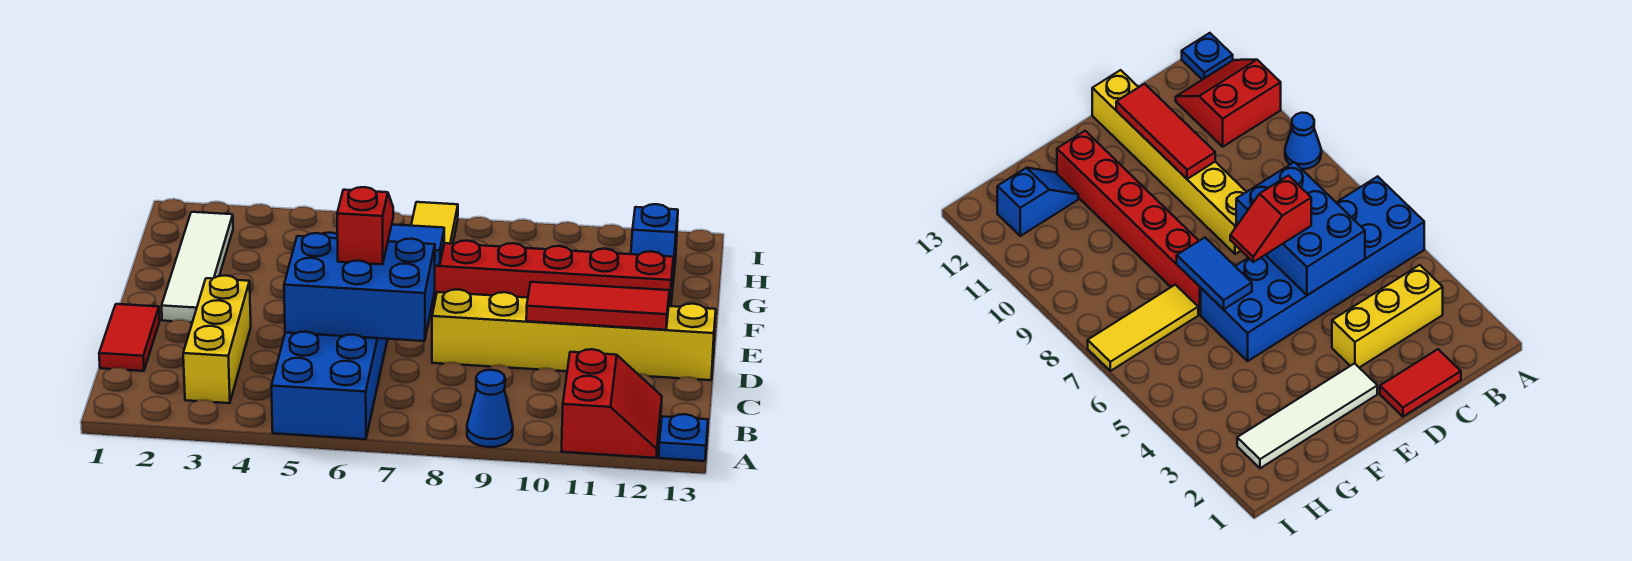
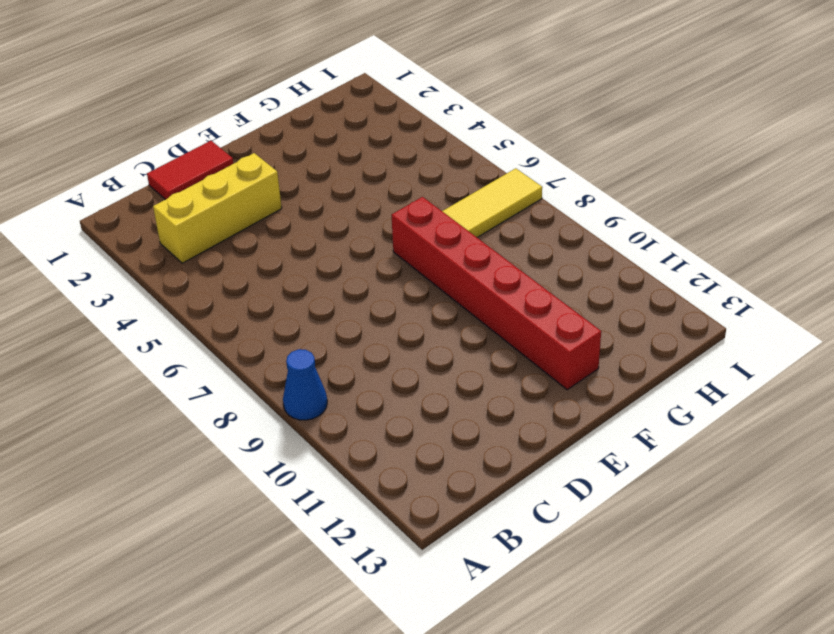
none -> blue 2x6 brick [271,233,388,439]
none -> red 2x2 slope [561,349,662,458]
none -> blue 1x1 plate [659,414,708,461]

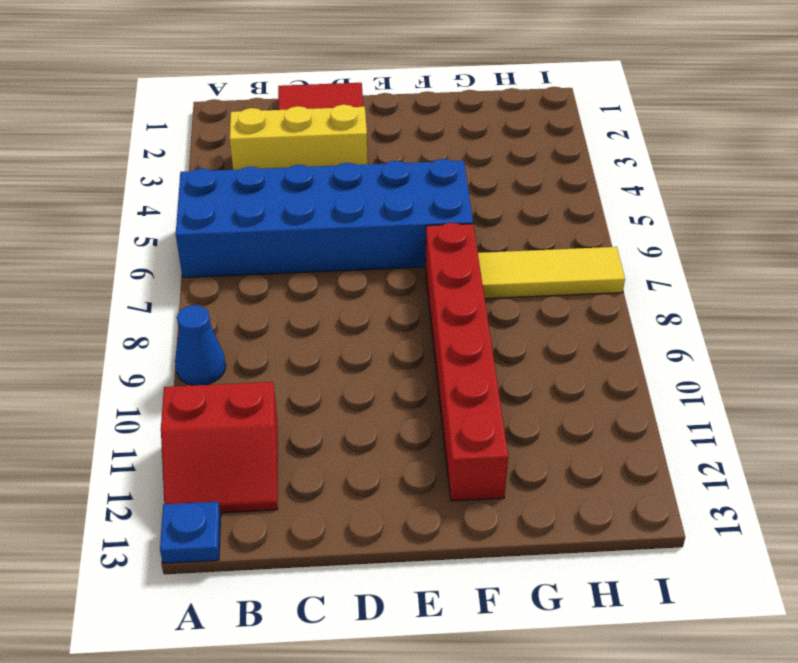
none -> yellow 1x6 brick [432,289,716,380]
none -> white 1x4 tile [162,212,233,322]
none -> blue 1x2 slope [631,204,678,291]

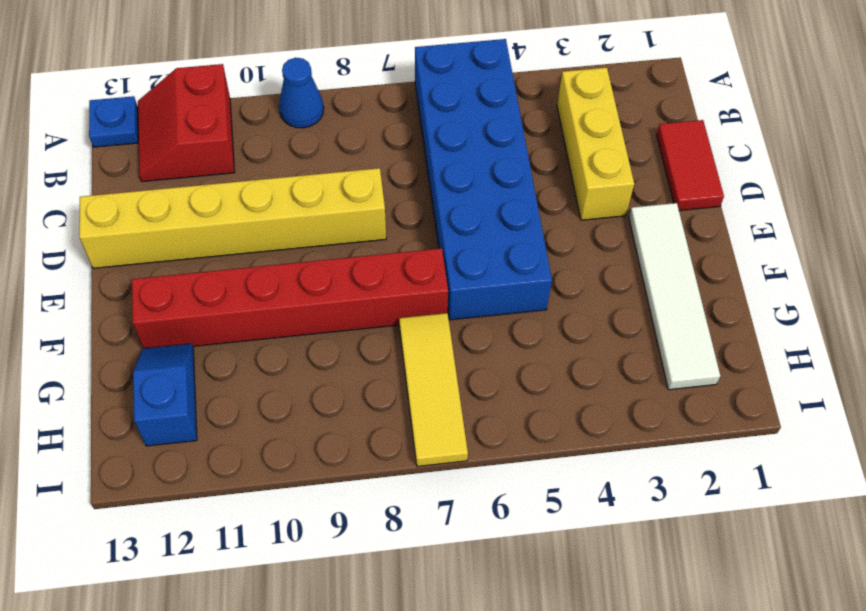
none -> blue 2x3 brick [284,233,435,341]
none -> red 1x3 tile [526,282,669,330]
none -> blue 1x2 tile [388,225,444,266]

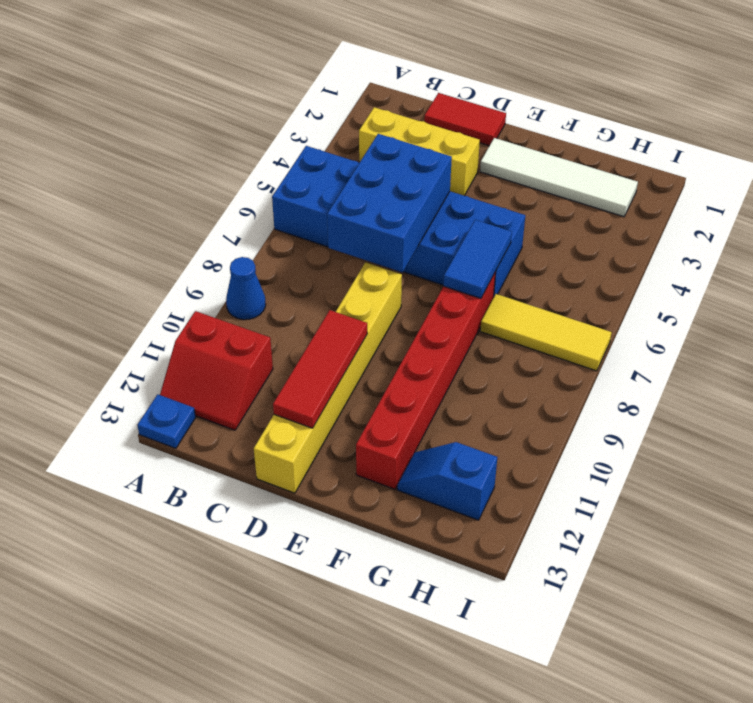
none -> red 1x2 slope [337,187,393,264]

